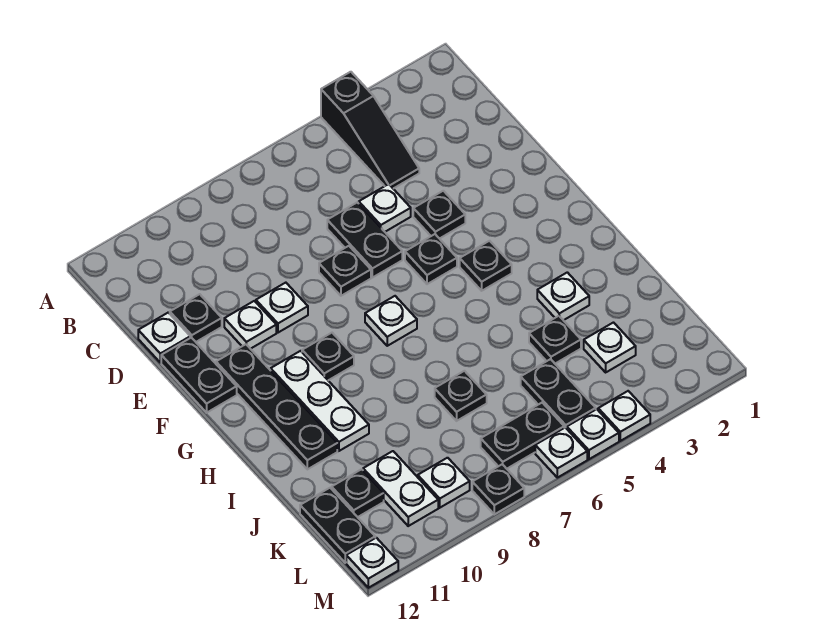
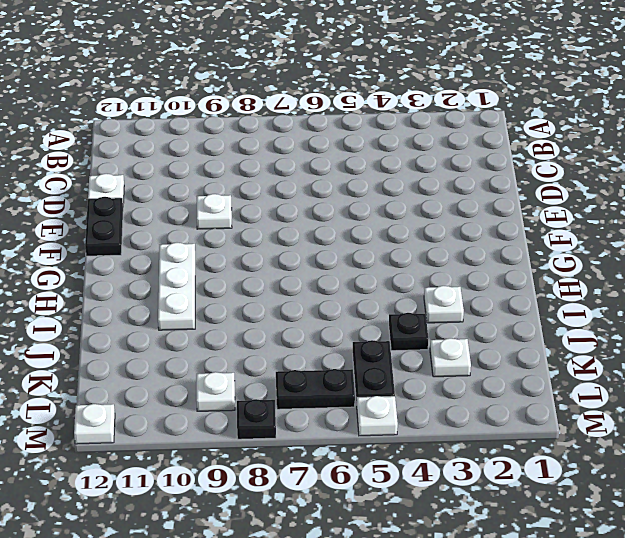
none -> black 1x3 slope [321,72,419,189]
none -> white 1x1 plate [359,184,411,232]
none -> black 1x2 plate [327,202,402,278]
none -> black 1x1 plate [170,294,222,342]

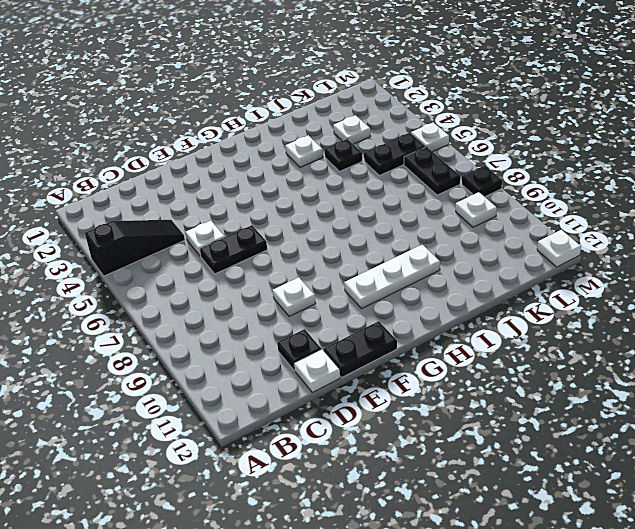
none -> black 1x1 plate [413,191,465,239]
none -> black 1x1 plate [319,246,371,296]
none -> white 1x1 plate [224,301,276,349]
none -> black 1x1 plate [405,234,457,284]

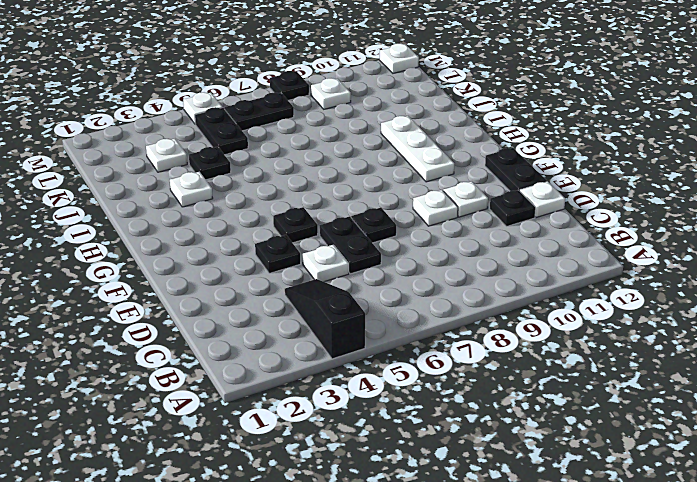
none -> black 1x4 plate [216,344,337,469]
none -> black 1x1 plate [460,241,512,291]
none -> white 1x1 plate [365,296,417,346]
none -> black 1x1 plate [302,333,354,380]

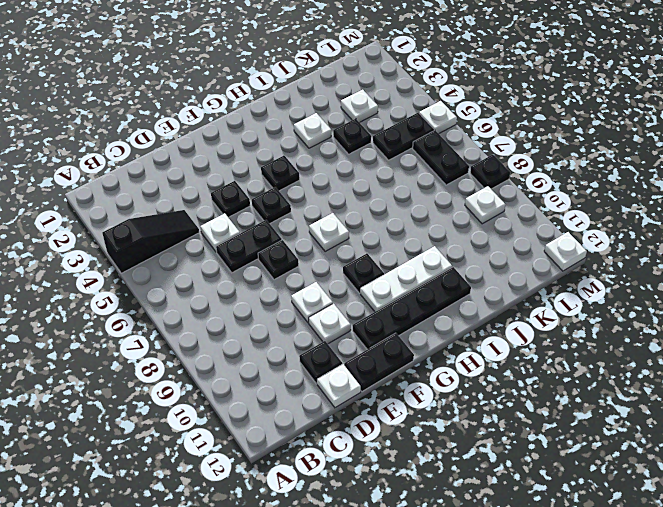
none -> black 1x1 plate [435,371,487,421]
none -> white 1x2 plate [363,451,438,526]
none -> black 1x1 plate [332,469,384,517]
none -> black 1x2 plate [300,488,375,563]

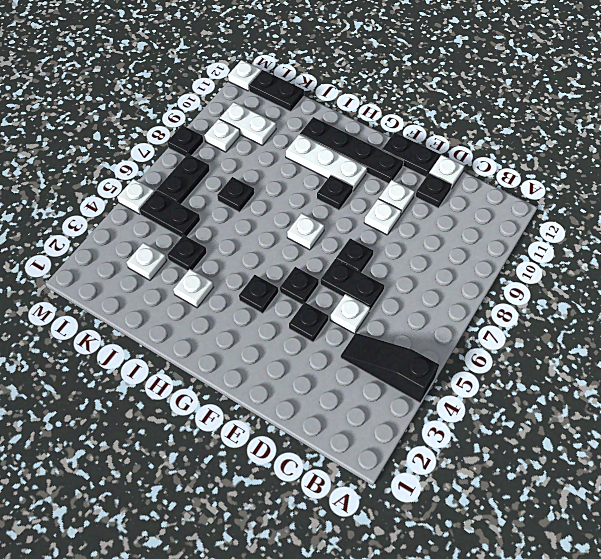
none -> black 1x1 plate [332,469,384,517]
none -> white 1x1 plate [598,391,650,441]
none -> white 1x1 plate [535,428,587,478]

